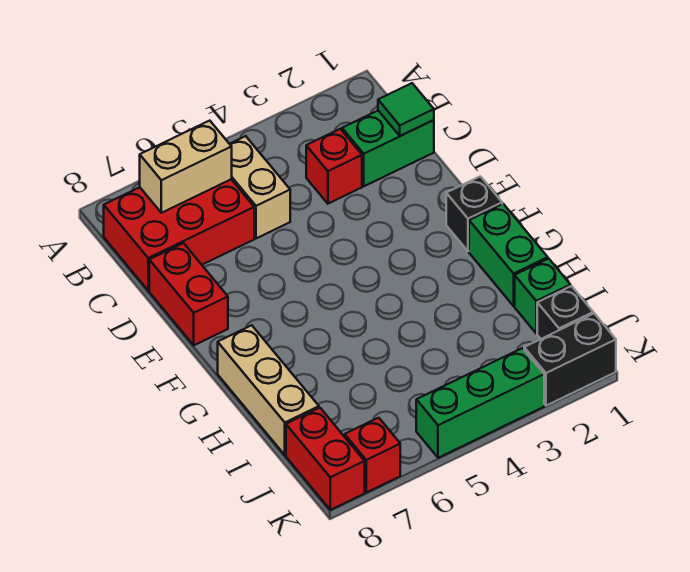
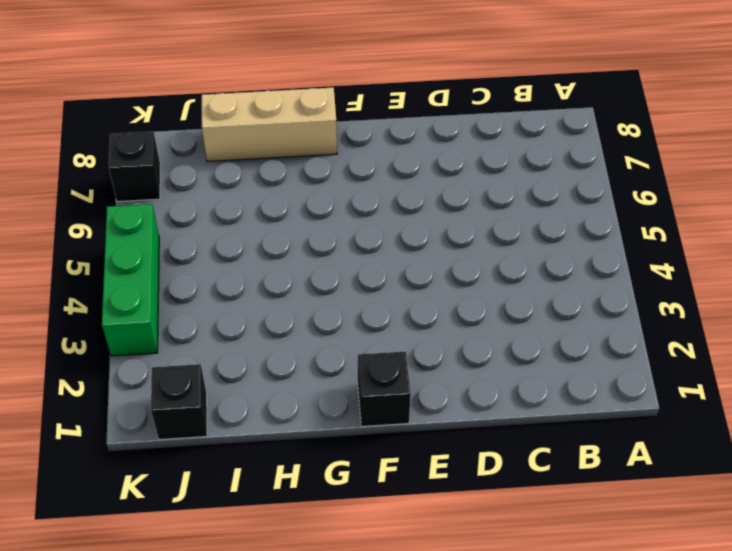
black 1x1 brick [109,131,160,202] -> red 1x1 brick [345,418,400,492]
none -> tan 1x2 brick [230,136,290,238]
none -> red 2x3 brick [104,179,254,291]
none -> green 1x2 brick [342,111,434,186]

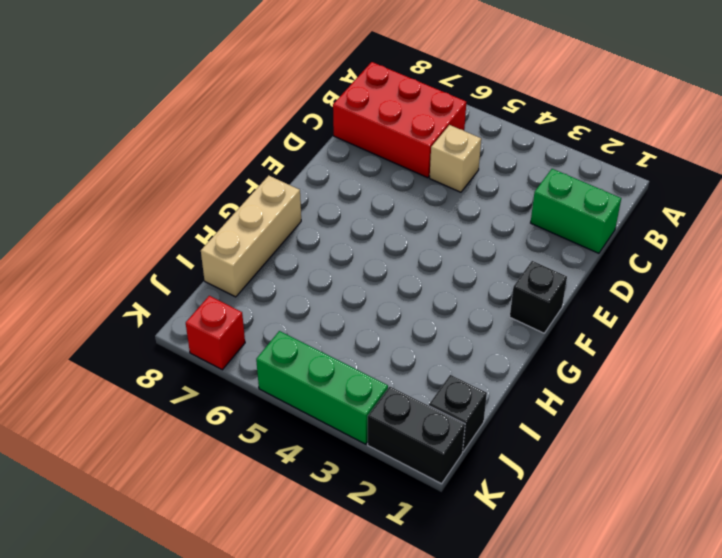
tan 1x1 brick [430,125,481,192] -> tan 1x2 brick [230,136,290,238]
none -> red 1x1 brick [306,129,362,204]
none -> red 1x2 brick [149,243,228,345]
none -> green 1x2 brick [469,204,548,306]

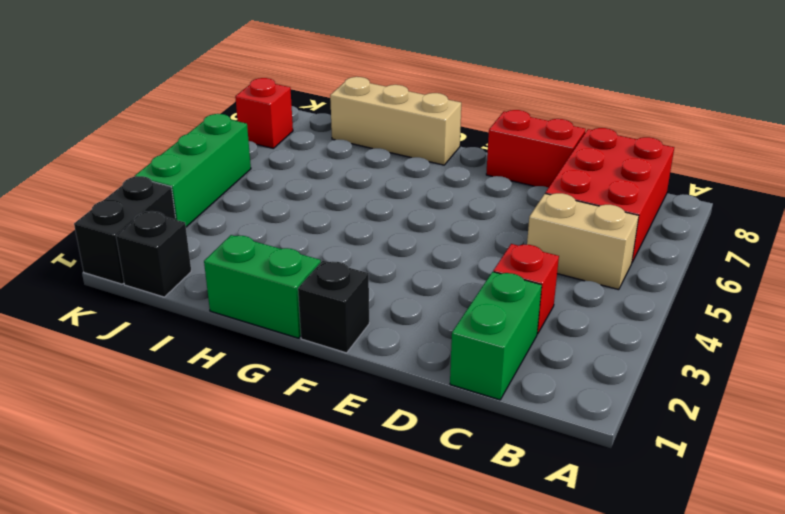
none -> green 1x1 brick [515,259,571,333]
none -> red 1x2 brick [286,408,365,510]
none -> tan 1x2 brick [140,121,232,213]

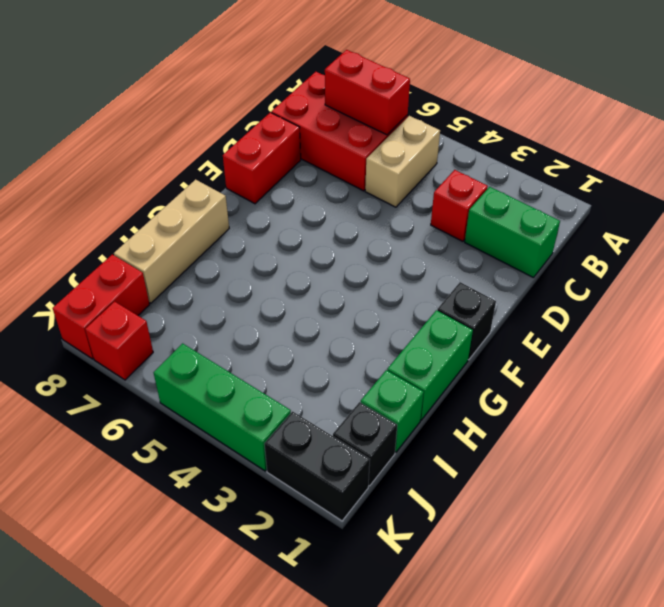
red 1x2 brick [325,50,410,135] -> tan 1x2 brick [140,121,232,213]
none -> green 1x1 tile [378,83,434,136]

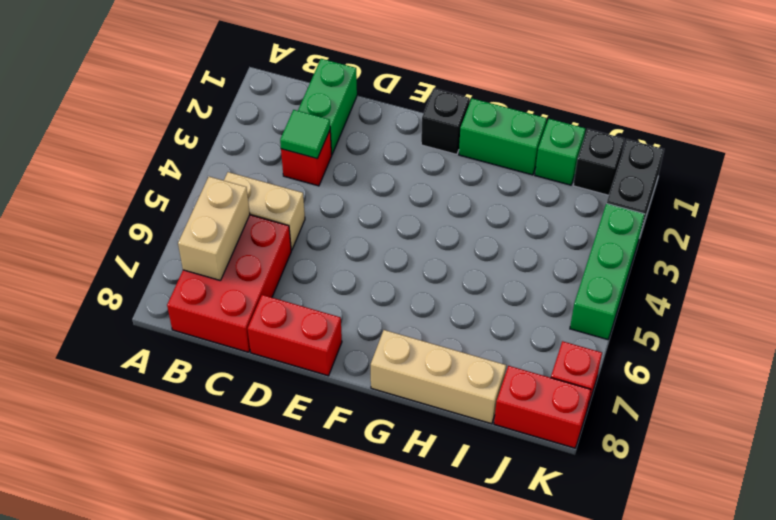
green 1x1 tile [280,110,330,158] -> green 1x1 tile moved to [378,83,434,136]

